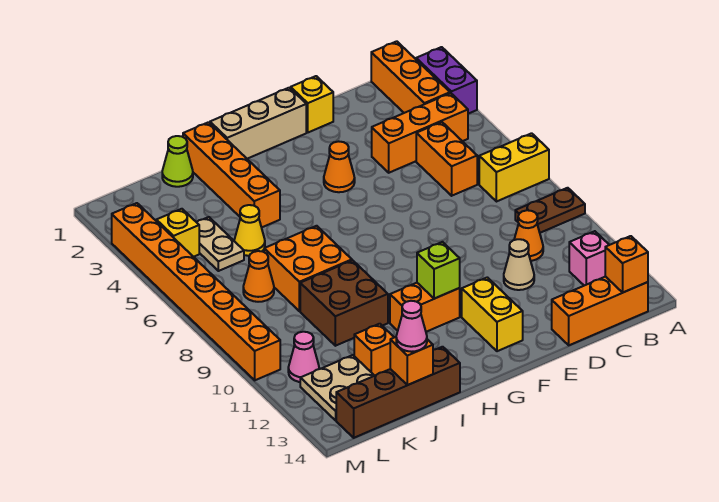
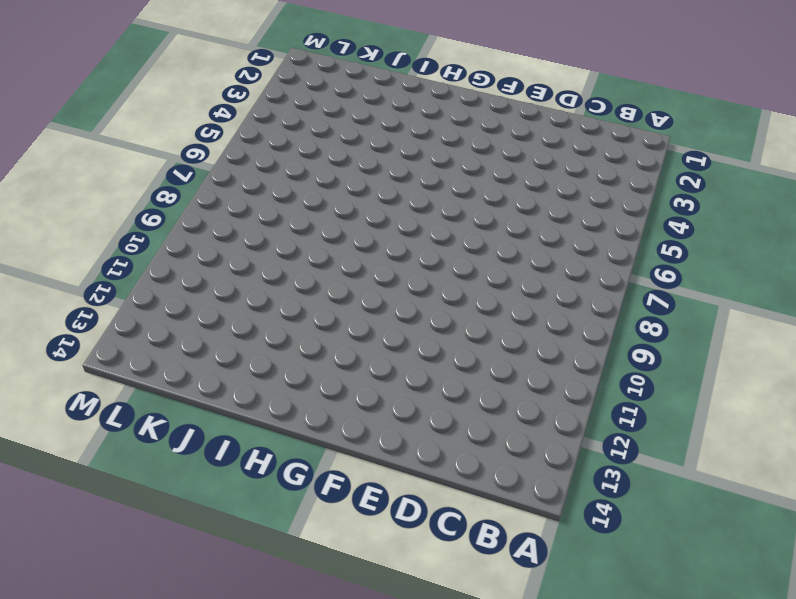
none -> purple 1x2 brick [416,47,477,114]
none -> yellow 1x2 brick [479,133,549,202]
none -> brown 1x2 plate [515,188,585,233]
none -> orange 1x3 brick [371,41,450,113]

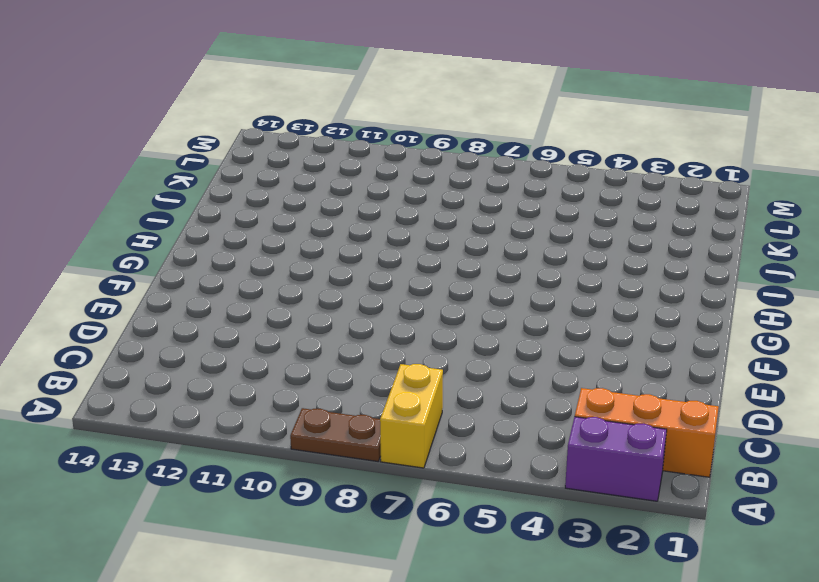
brown 1x2 plate [290,408,381,461] -> brown 1x2 plate turned to [515,188,585,233]
none -> orange 1x3 brick [372,93,468,173]
none -> pink 1x1 brick [569,231,609,286]
none -> orange 1x3 brick [552,277,648,345]
none -> orange 1x2 brick [416,122,477,196]

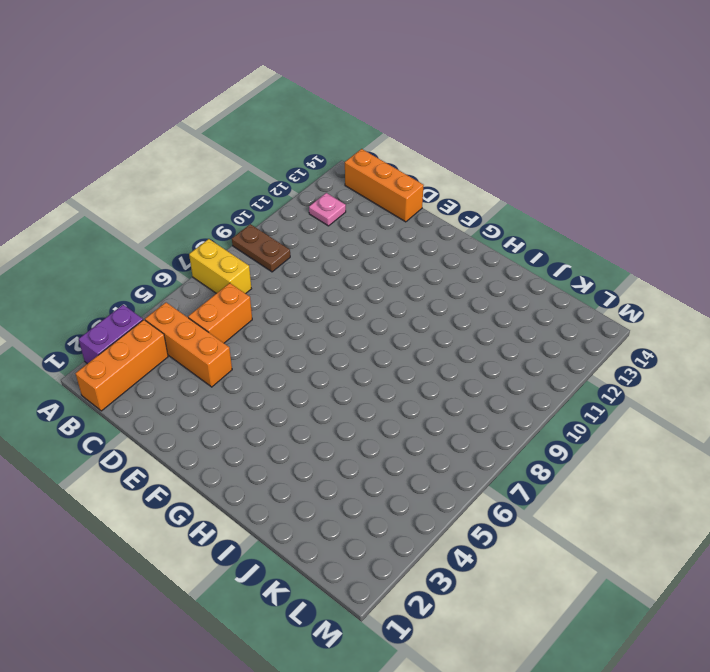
pink 1x1 plate [309,193,346,226] -> pink 1x1 brick [569,231,609,286]
none -> orange 1x1 cone [514,210,543,261]
none -> tan 1x1 cone [504,239,534,290]
none -> yellow 1x1 brick [291,76,333,132]
none -> tan 1x3 brick [210,88,306,159]

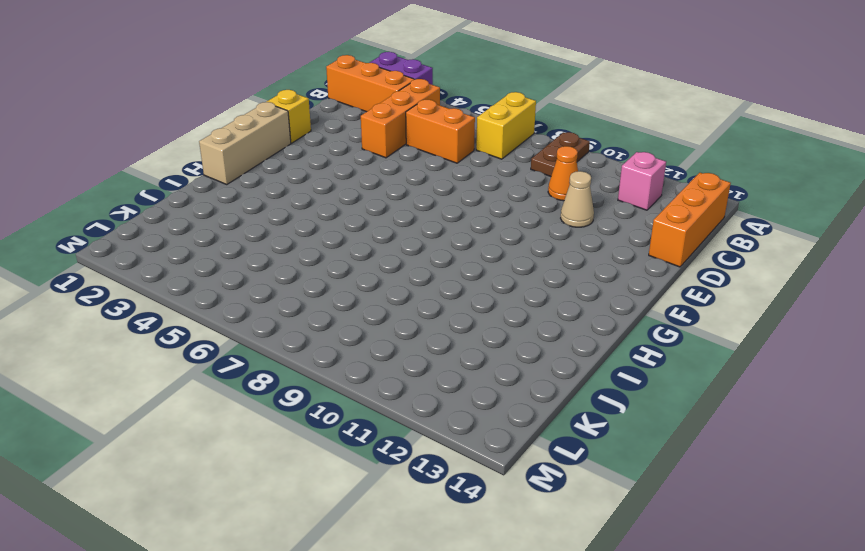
none -> orange 1x1 cone [324,141,355,192]
none -> yellow 1x2 brick [462,277,523,351]
none -> orange 1x2 brick [390,283,460,332]
none -> orange 1x4 brick [183,122,280,228]

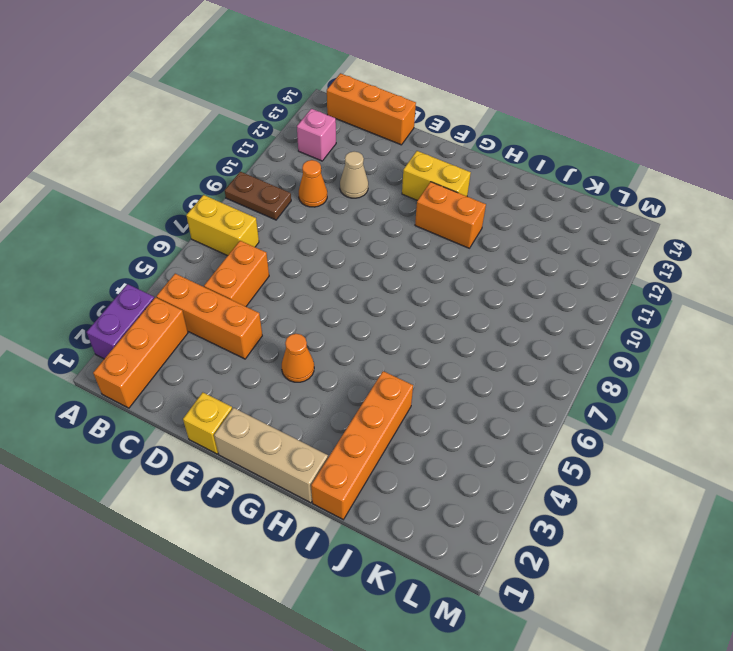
yellow 1x2 brick [402,151,471,200] -> yellow 1x2 brick turned to [462,277,523,351]
none -> orange 2x2 brick [264,226,352,311]
none -> brown 2x2 brick [300,260,388,346]
none -> brown 1x4 brick [336,347,460,438]
none -> lime 1x1 cone [162,136,193,187]

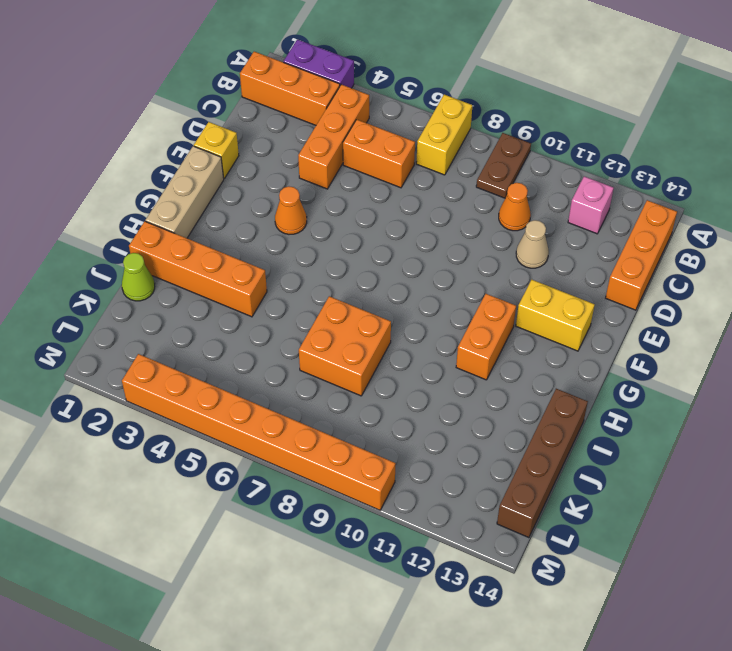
none -> brown 2x2 brick [300,260,388,346]
none -> yellow 1x1 cone [234,205,265,256]
none -> orange 1x1 brick [354,324,394,376]
none -> tan 1x2 plate [197,217,244,271]

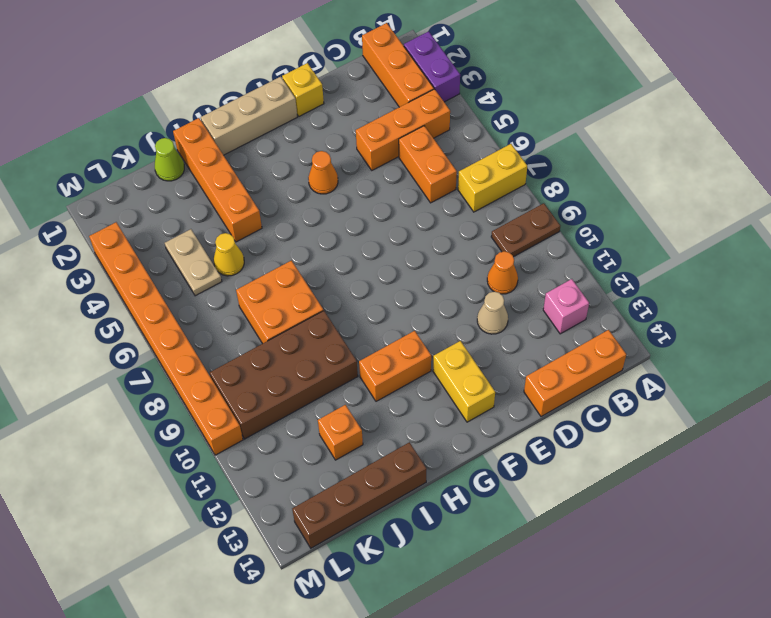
brown 2x4 brick [210,311,358,439] -> brown 2x2 brick [300,260,388,346]
none -> orange 1x1 cone [243,251,274,302]
none -> tan 2x2 plate [300,355,374,420]
none -> yellow 1x1 brick [156,209,199,257]
none -> pink 1x1 cone [288,332,319,382]

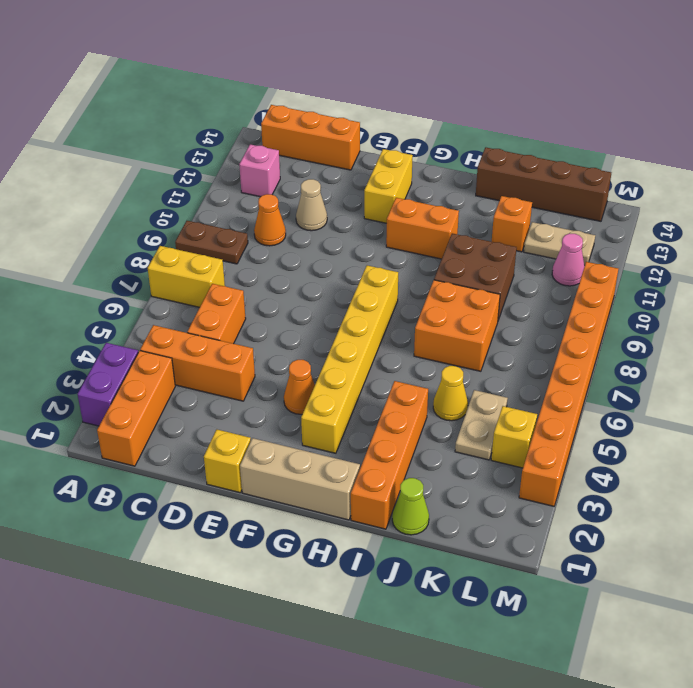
yellow 1x6 brick [301,265,398,453] -> none
tan 1x2 plate [524,222,595,265] -> tan 2x2 plate [300,355,374,420]
none -> orange 1x1 cone [243,251,274,302]
none -> orange 1x1 brick [605,236,648,292]
none -> lime 1x1 brick [417,242,460,299]
none -> orange 1x1 brick [390,337,433,385]

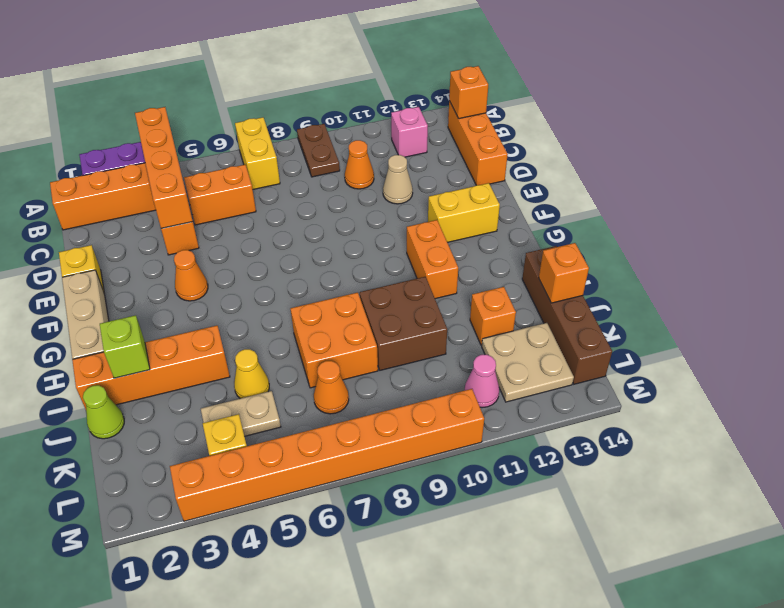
orange 1x4 brick [135,107,193,228] -> none
lime 1x1 brick [100,315,150,378] -> lime 1x1 brick moved to [417,242,460,299]
none -> pink 1x1 cone [396,301,427,352]

